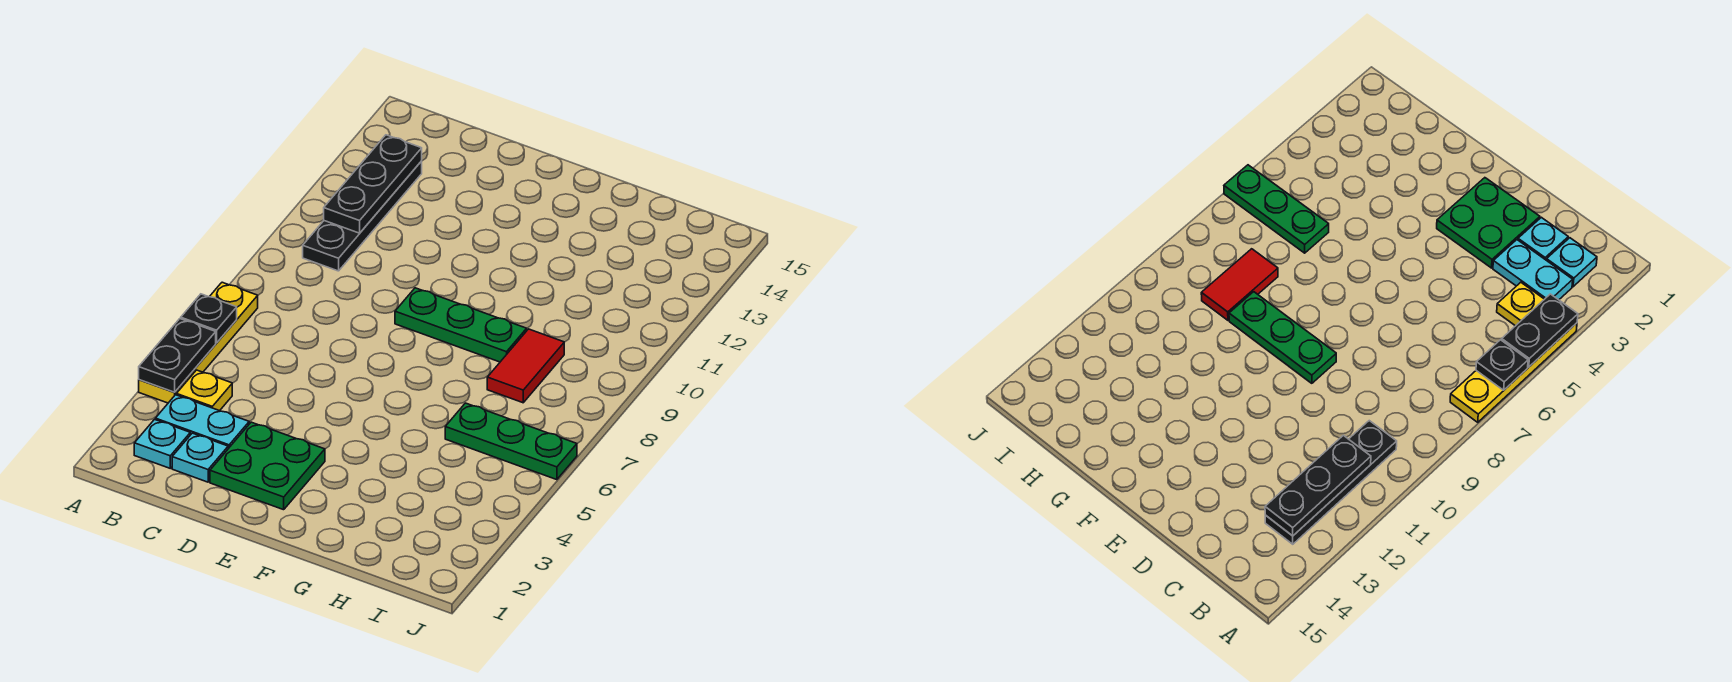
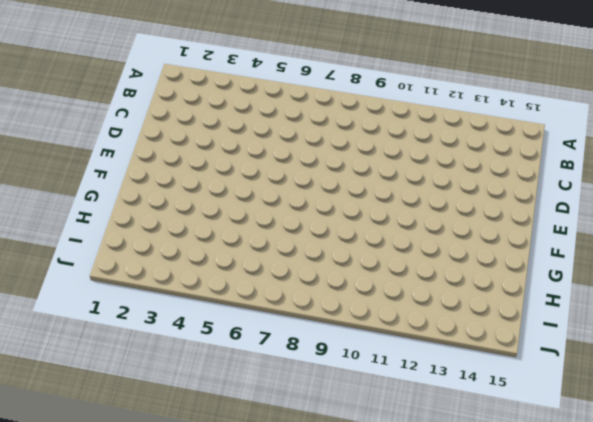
none -> yellow 1x4 plate [139,282,258,403]
none -> cyan 1x1 plate [134,419,190,468]
none -> cyan 1x2 plate [155,395,249,449]

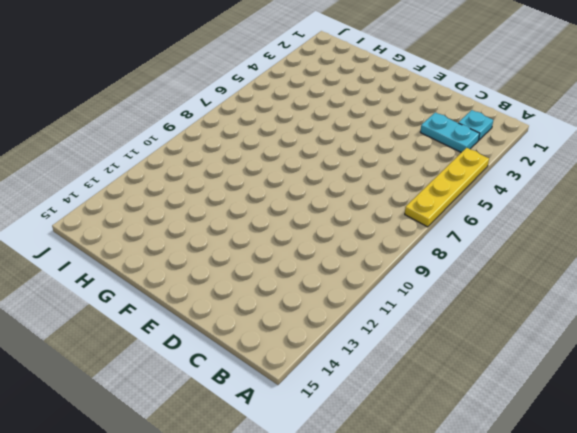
none -> yellow 1x1 plate [176,370,232,411]
none -> black 1x4 plate [303,161,422,271]
none -> cyan 1x1 plate [172,433,228,482]

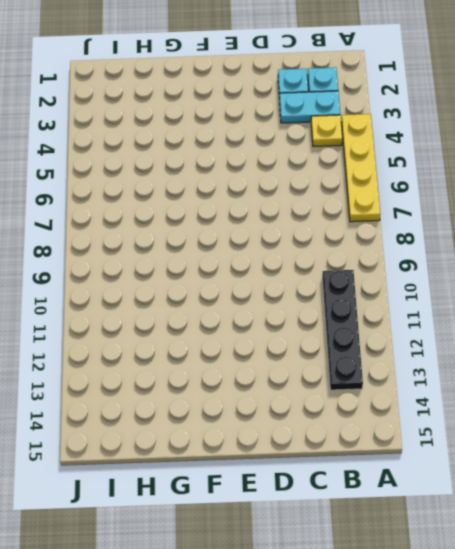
none -> green 2x2 plate [210,422,325,510]
none -> green 1x3 plate [395,288,527,362]
none -> green 1x3 plate [445,403,577,480]

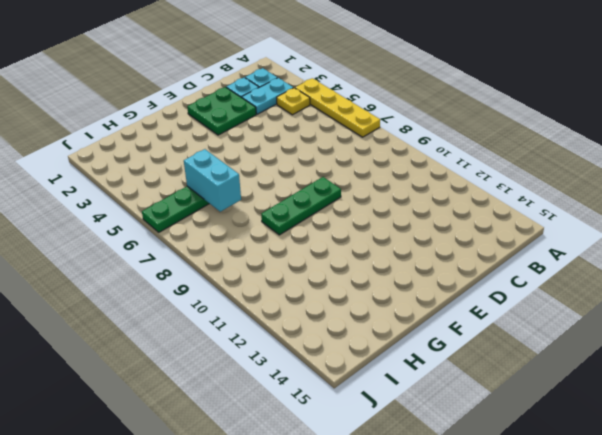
cyan 1x2 brick [184,149,241,212] -> none
none -> black 1x4 plate [303,161,422,271]
none -> red 1x2 tile [487,329,564,403]
none -> black 1x2 plate [139,319,216,392]

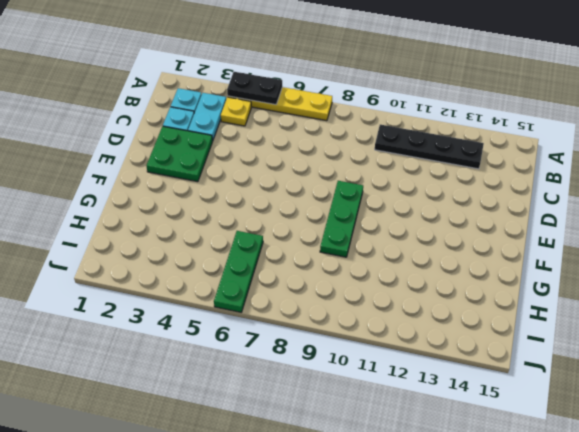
none -> red 1x2 tile [487,329,564,403]
none -> black 1x1 plate [181,294,237,343]
none -> black 1x3 plate [324,135,422,233]

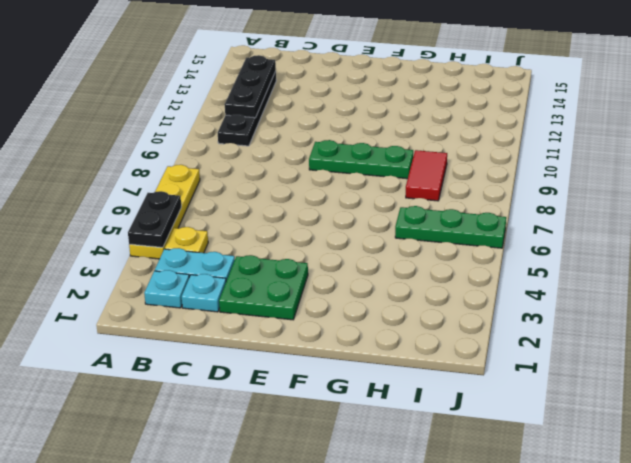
none -> black 1x1 plate [181,294,237,343]

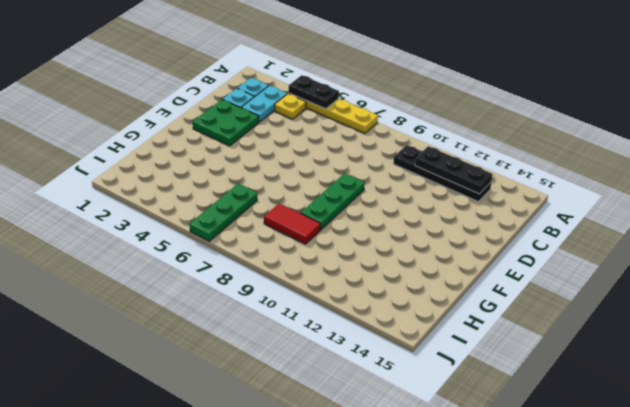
none -> black 1x1 plate [181,294,237,343]

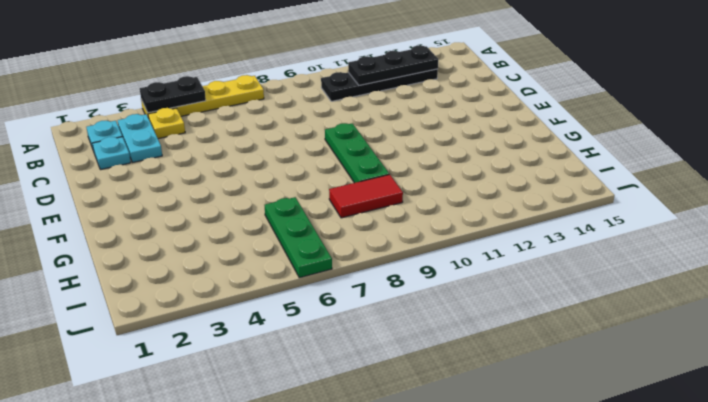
none -> green 2x2 plate [210,422,325,510]
none -> black 1x1 plate [181,294,237,343]

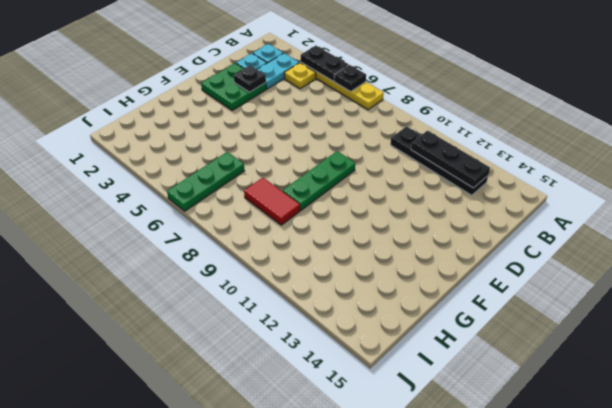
black 1x1 plate [234,65,266,92] -> none

